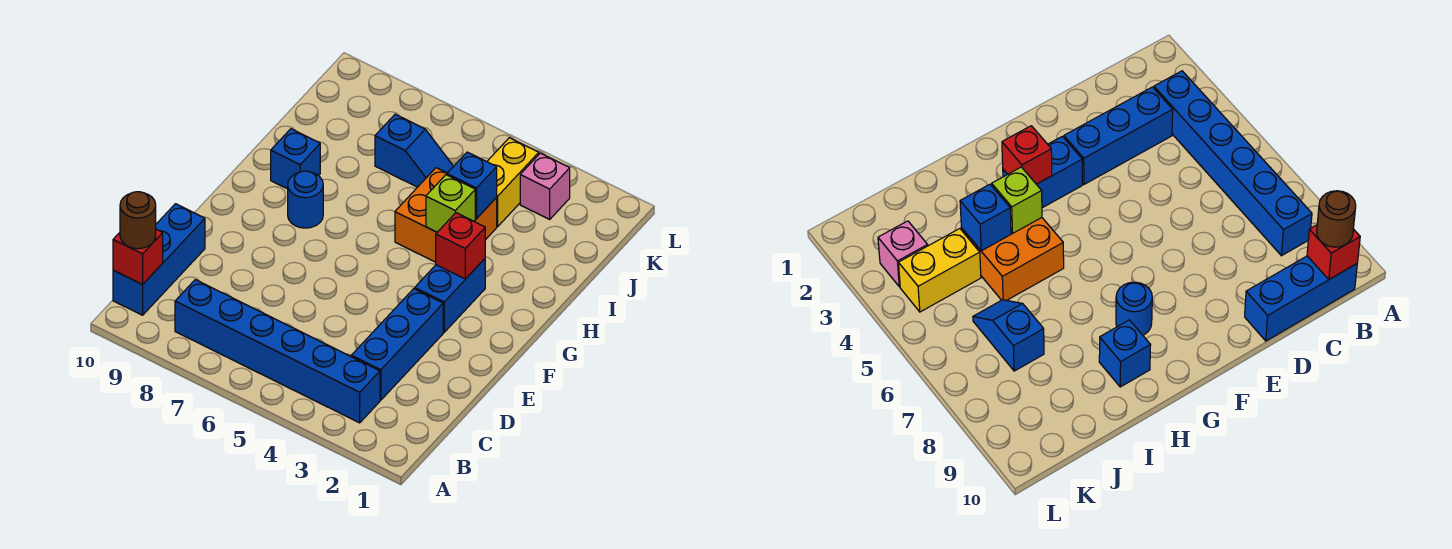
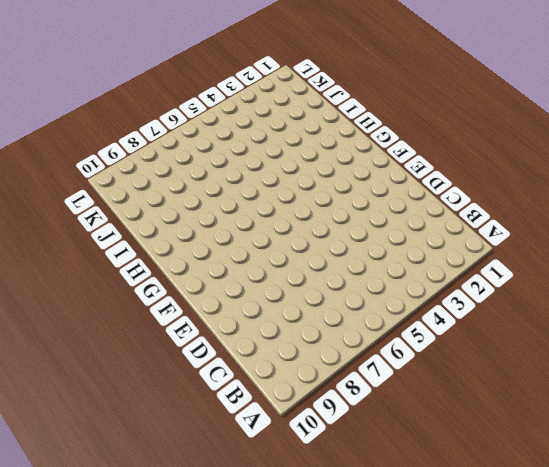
none -> blue 1x6 brick [175,280,380,423]
none -> blue 1x3 brick [113,204,205,315]
none -> blue 1x3 brick [351,289,443,400]

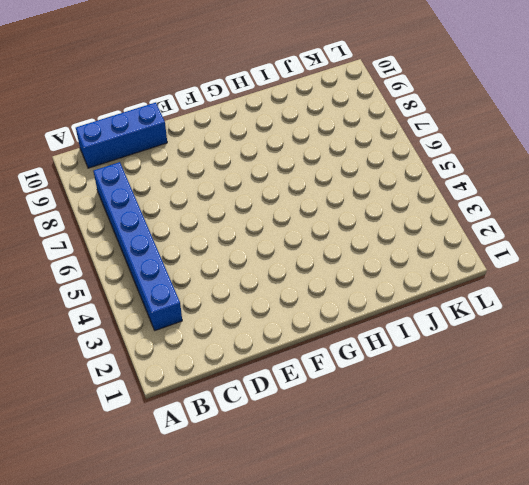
none -> blue 1x3 brick [351,289,443,400]
none -> blue 1x2 brick [415,259,485,332]
none -> blue 1x1 round brick [288,171,323,228]

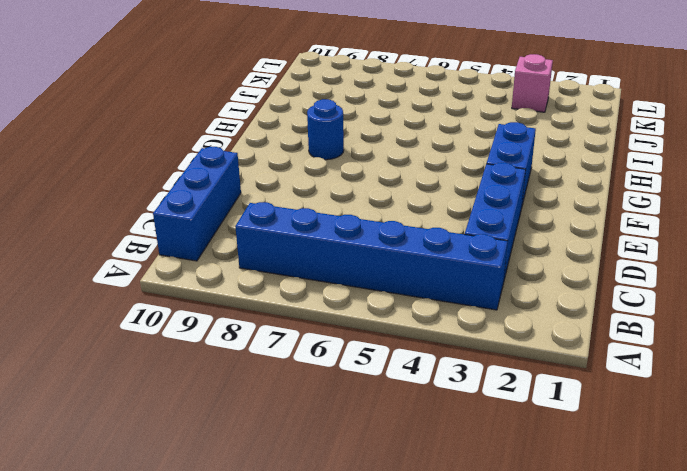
none -> orange 2x2 brick [395,168,497,262]
none -> blue 1x1 brick [271,129,320,189]
none -> yellow 1x2 brick [487,138,539,227]

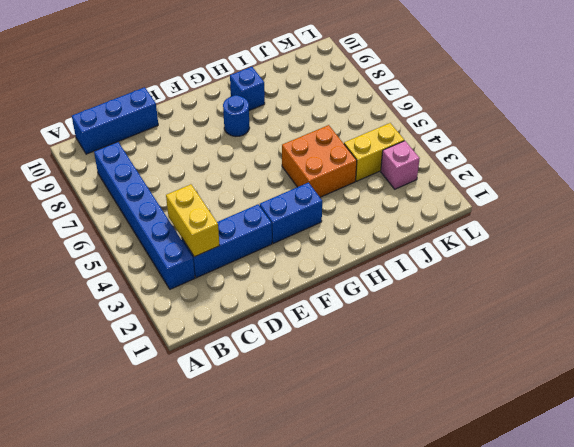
yellow 1x2 brick [166,184,220,257] -> none
none -> blue 1x2 slope [375,114,453,187]
none -> red 1x1 brick [113,229,163,285]
none -> red 1x1 brick [436,213,485,279]

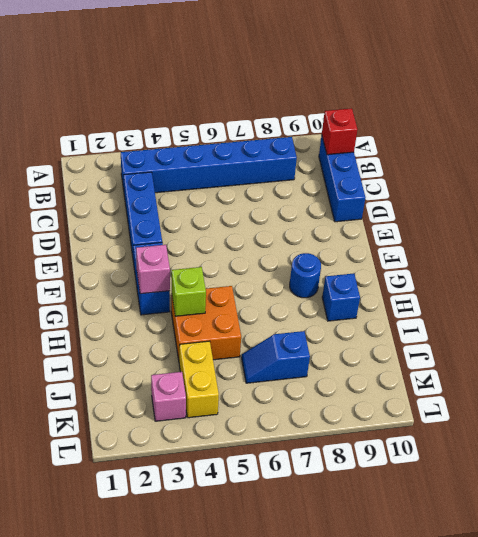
pink 1x1 brick [136,245,170,294] -> red 1x1 brick [436,213,485,279]
none -> blue 1x1 brick [447,152,497,218]
none -> brown 1x1 round brick [120,192,156,249]

